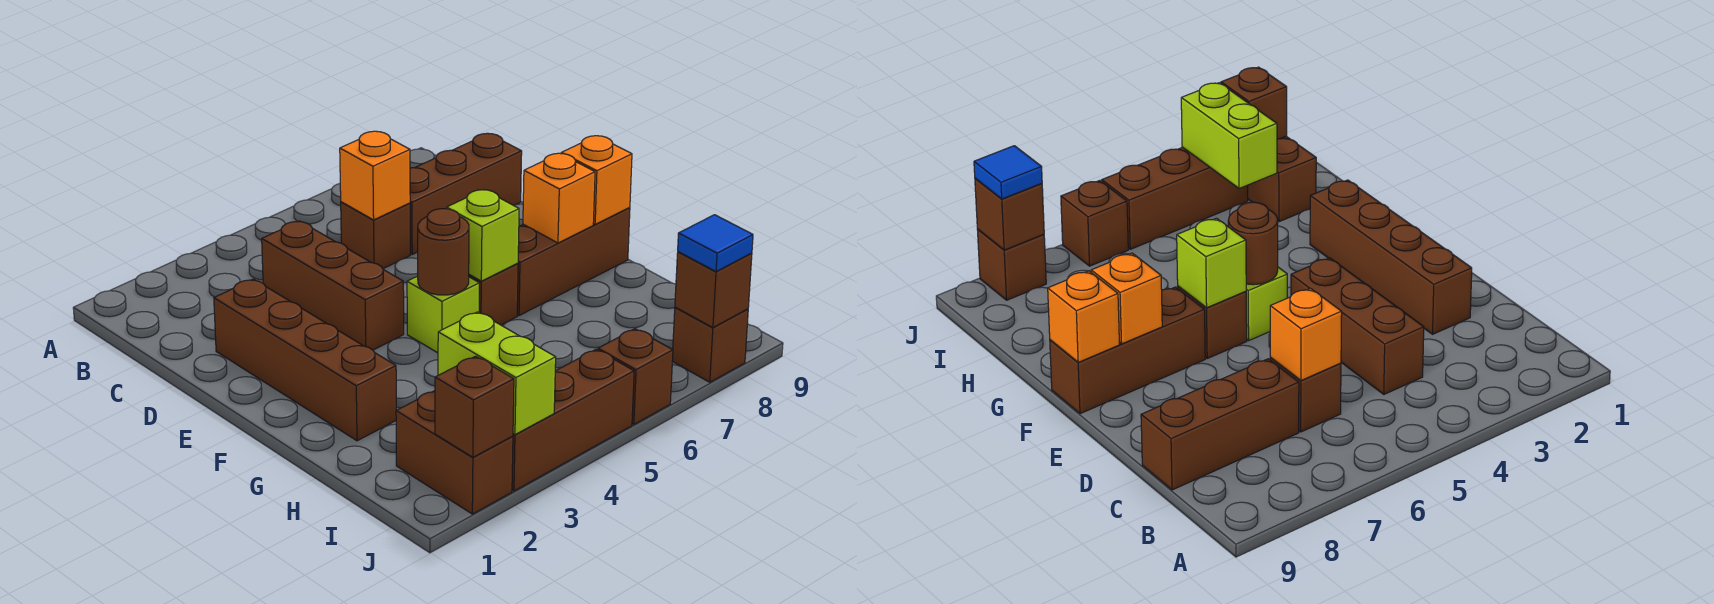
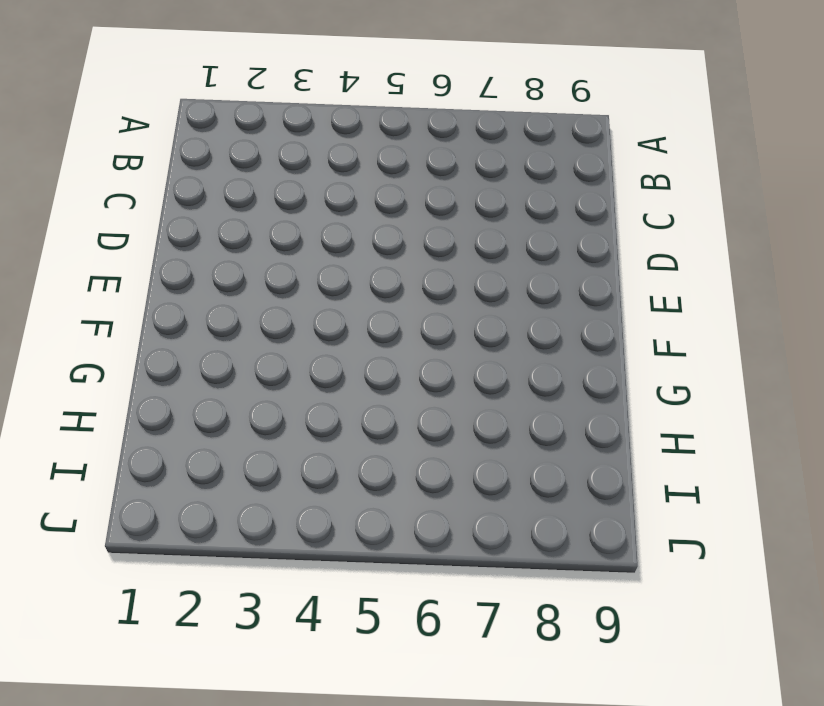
none -> brown 1x3 brick [262,221,404,350]
none -> brown 1x1 brick [341,202,410,269]
none -> brown 1x3 brick [410,133,522,254]

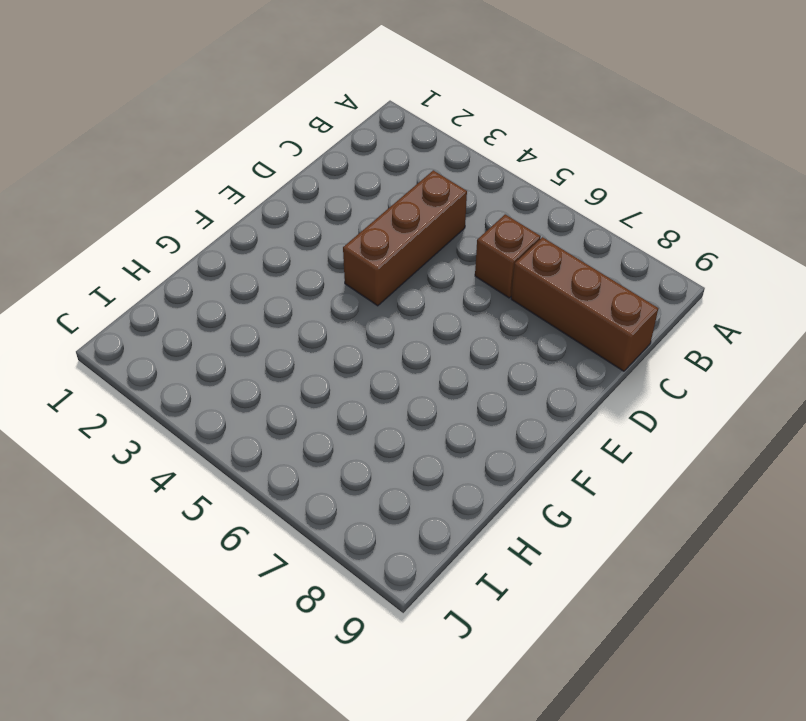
none -> brown 1x4 brick [214,279,396,441]
none -> lime 1x1 brick [407,276,479,353]
none -> brown 1x1 brick [469,263,518,325]

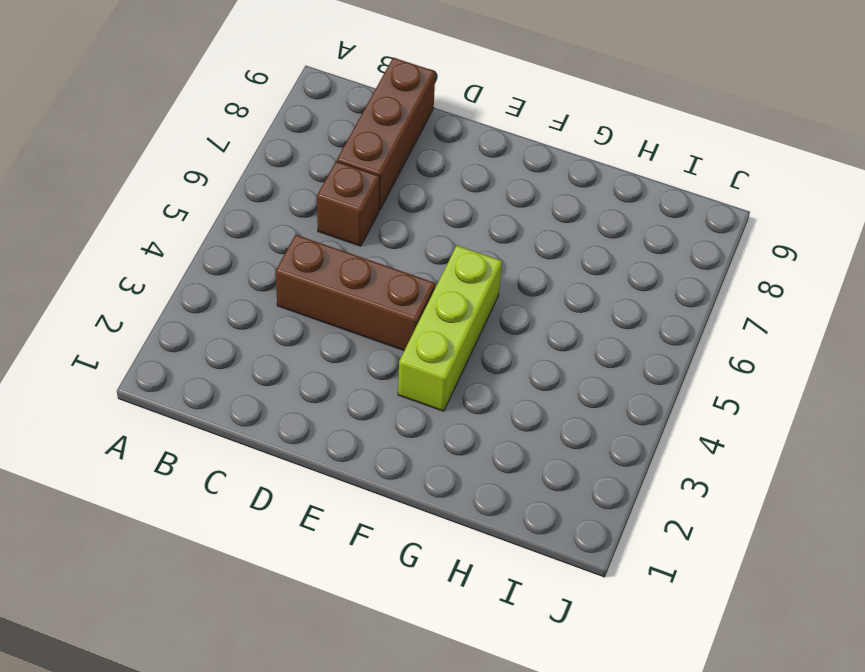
lime 1x3 brick [398,246,502,411] -> lime 1x1 brick [407,276,479,353]
none -> brown 1x4 brick [214,279,396,441]
none -> brown 1x1 brick [469,263,518,325]
none -> brown 1x3 brick [517,208,630,316]

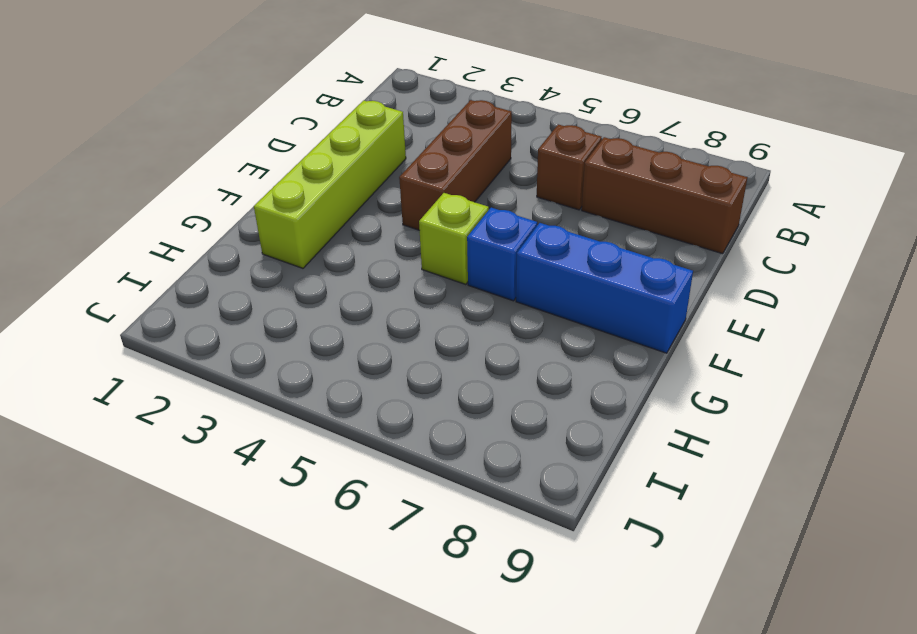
lime 1x4 brick [254,100,406,268] -> brown 1x4 brick [214,279,396,441]
blue 1x1 brick [467,208,537,301] -> brown 1x1 brick [469,263,518,325]
blue 1x3 brick [516,223,693,353] -> brown 1x3 brick [517,208,630,316]
none -> brown 1x2 brick [396,391,513,514]
none -> brown 1x3 brick [512,349,634,491]
none -> brown 1x1 brick [598,329,673,424]

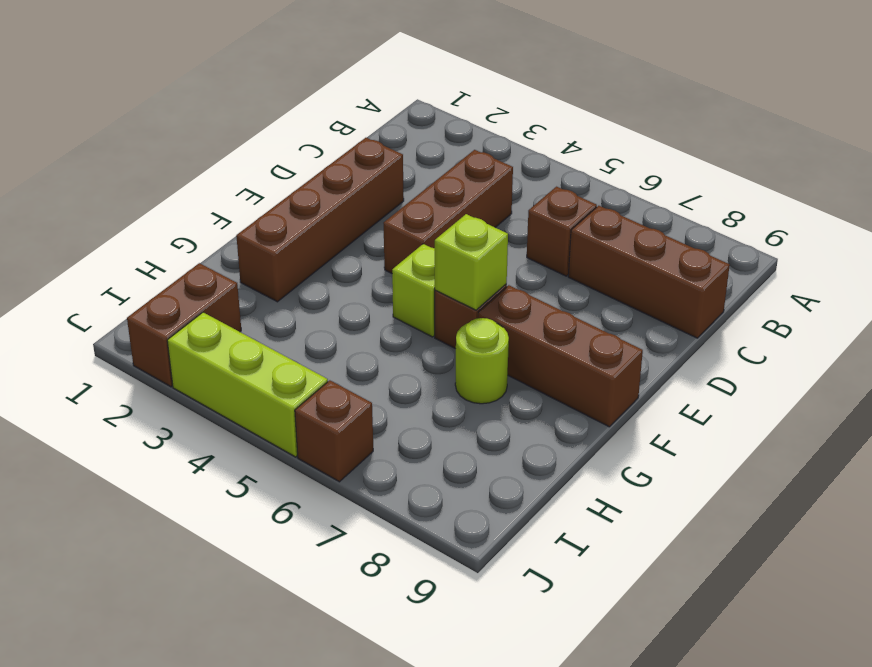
lime 1x1 round brick [455,318,509,404] -> none
lime 1x3 brick [167,312,328,457] -> brown 1x3 brick [512,349,634,491]
none -> brown 1x1 brick [672,307,748,382]
none -> orange 1x1 brick [340,131,410,220]
none -> brown 1x1 round brick [418,209,469,295]

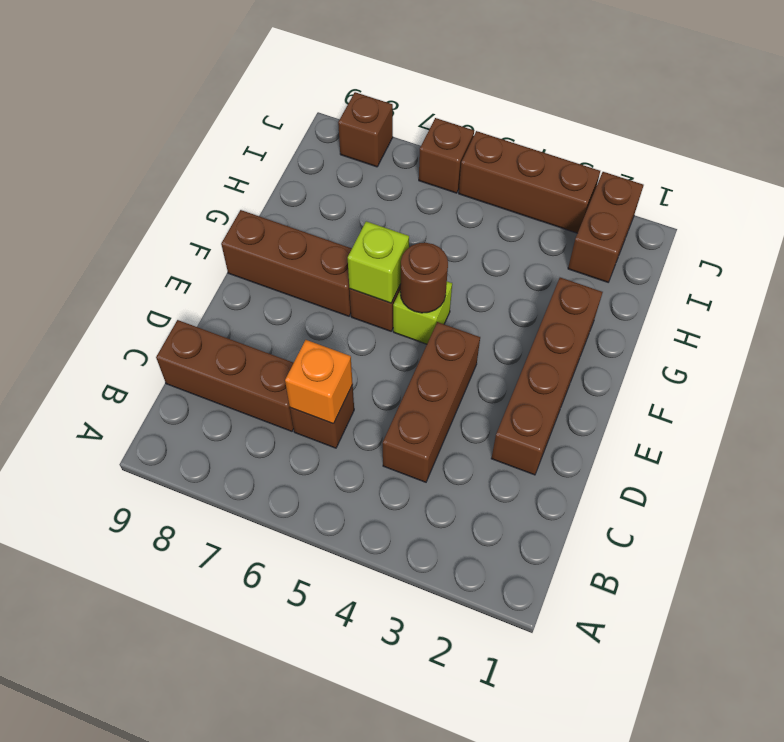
none -> orange 1x1 brick [523,153,595,243]
none -> orange 1x1 brick [561,136,632,224]
none -> lime 1x2 brick [438,312,556,435]

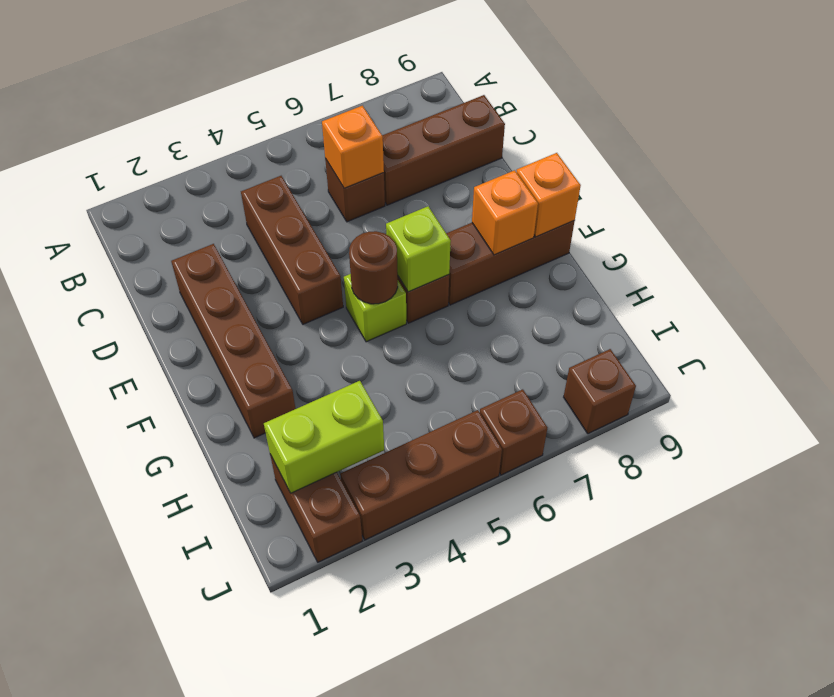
lime 1x2 brick [264,381,384,493] -> lime 1x2 brick turned to [438,312,556,435]
none -> brown 1x1 brick [435,356,514,457]
none -> brown 1x1 brick [675,252,752,327]
none -> blue 1x1 tile [678,215,753,271]

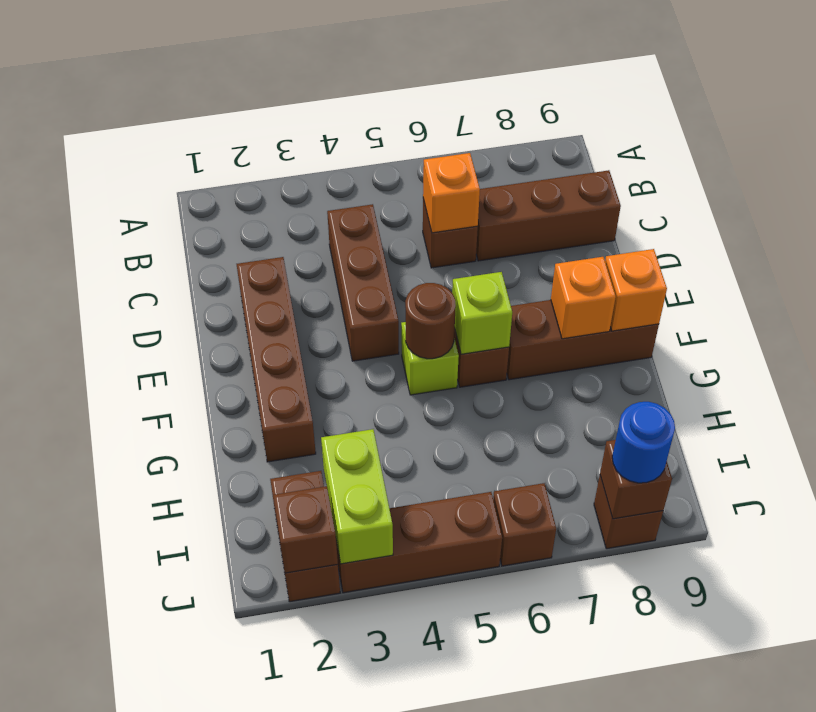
blue 1x1 round brick [612,402,675,483] -> blue 1x1 tile [678,215,753,271]

